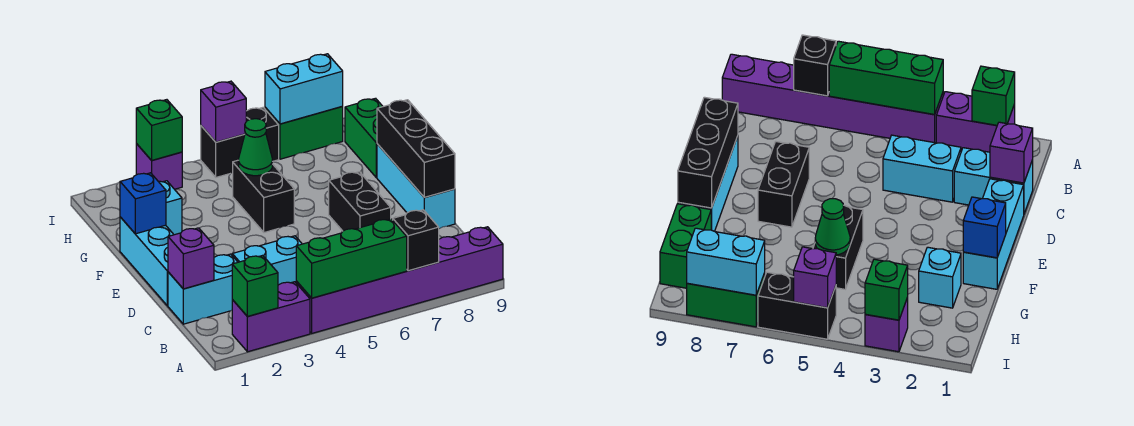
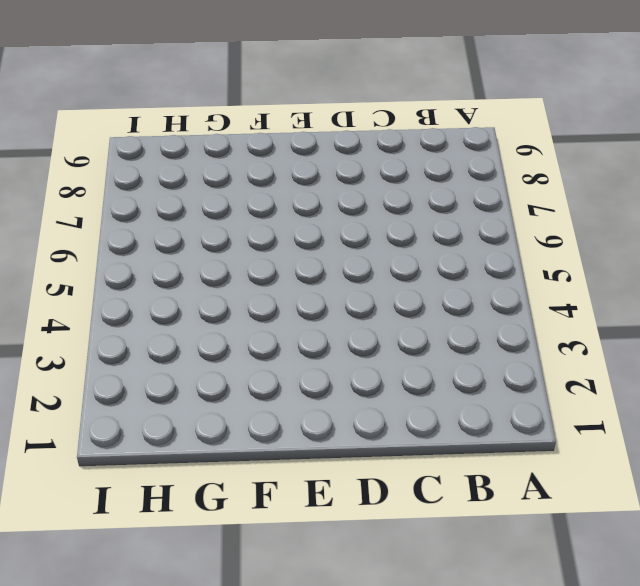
none -> purple 1x2 brick [232,282,310,352]
none -> purple 1x6 brick [296,227,503,333]
none -> cyan 1x2 brick [168,254,238,324]

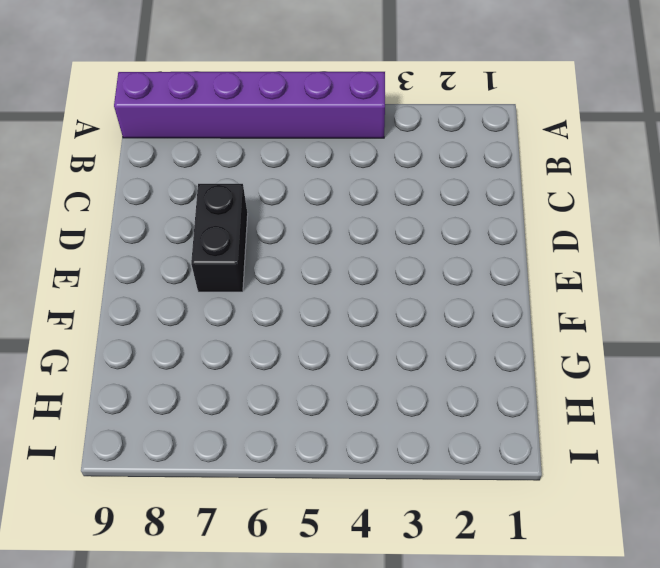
none -> purple 1x2 brick [232,282,310,352]
none -> cyan 1x2 brick [168,254,238,324]
none -> cyan 1x2 brick [232,236,302,285]

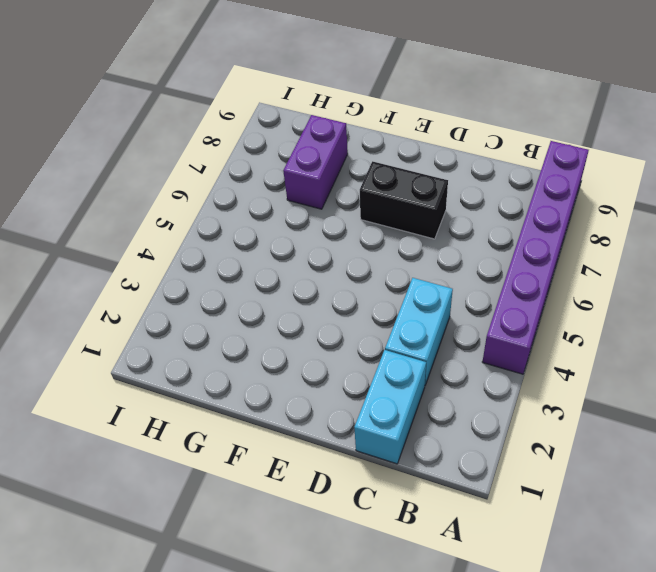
purple 1x2 brick [283,115,348,209] -> purple 1x2 brick moved to [232,282,310,352]
none -> cyan 1x3 brick [120,217,174,306]
none -> cyan 1x3 brick [377,144,455,229]
none -> black 1x2 brick [233,160,294,233]

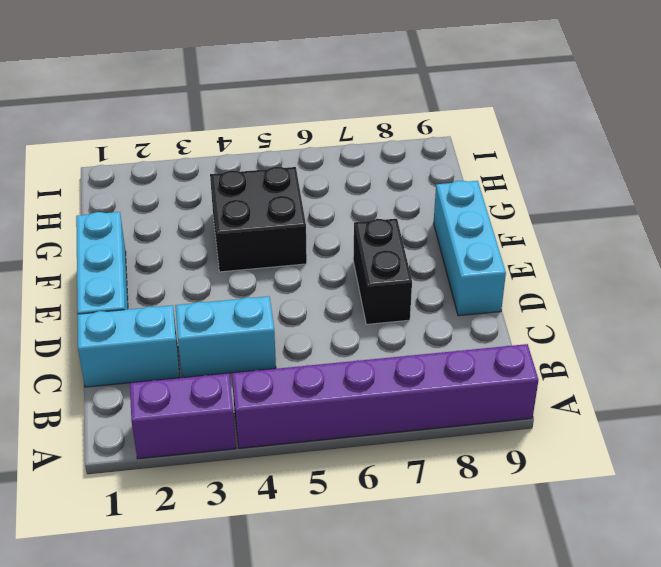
black 2x2 brick [210,167,307,272] -> black 1x2 brick [233,160,294,233]
none -> cyan 1x1 brick [158,181,182,235]
none -> green 1x2 brick [345,98,383,178]
none -> purple 1x1 brick [136,144,182,189]

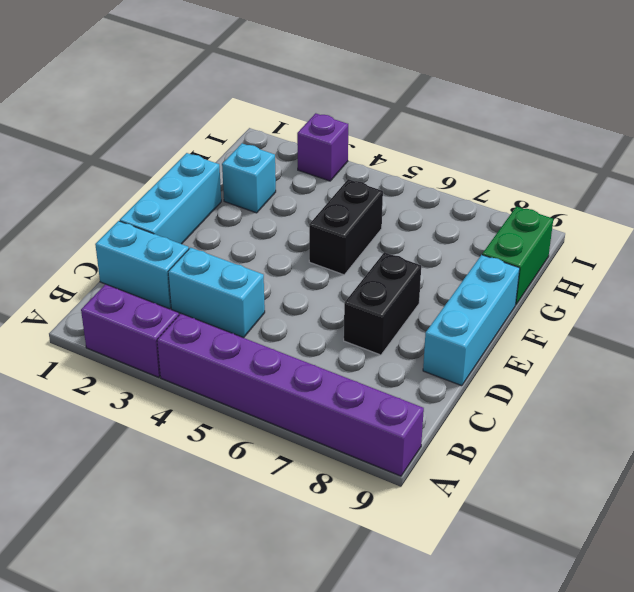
none -> black 1x2 brick [201,108,279,177]
none -> green 1x2 brick [265,107,343,159]
none -> green 1x1 brick [232,255,278,317]

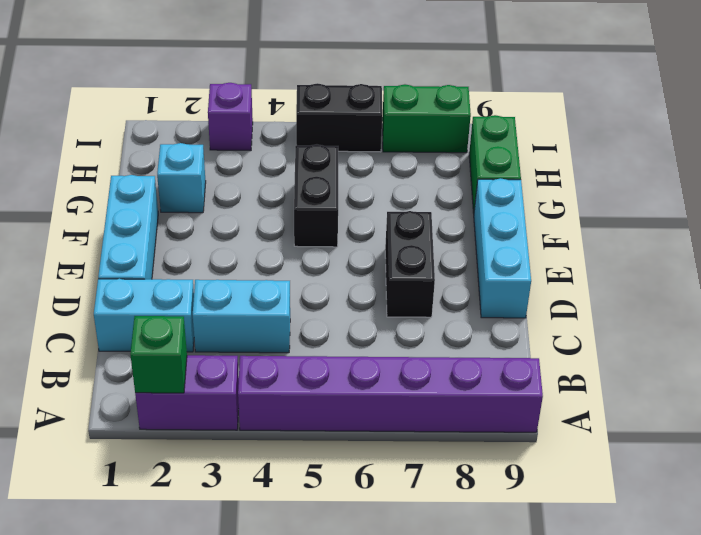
none -> green 1x3 brick [296,219,407,298]
none -> black 1x1 brick [393,210,439,271]
none -> purple 1x1 brick [168,228,214,289]

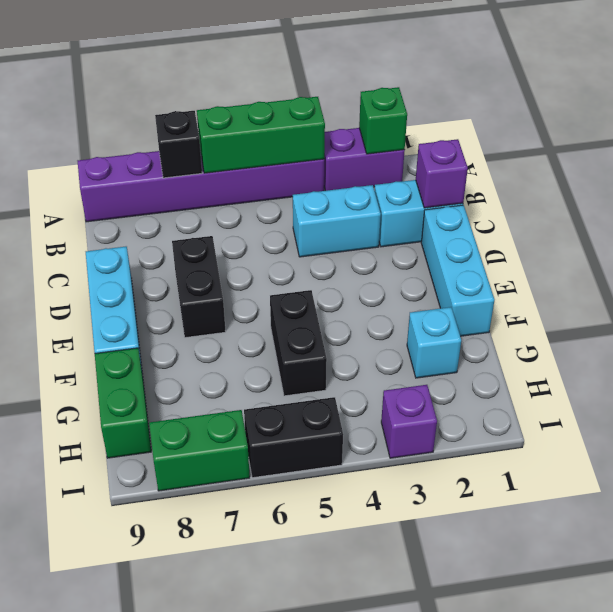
none -> black 1x3 brick [377,100,455,197]
none -> blue 1x1 brick [120,173,166,234]
none -> green 1x1 cone [239,119,272,176]

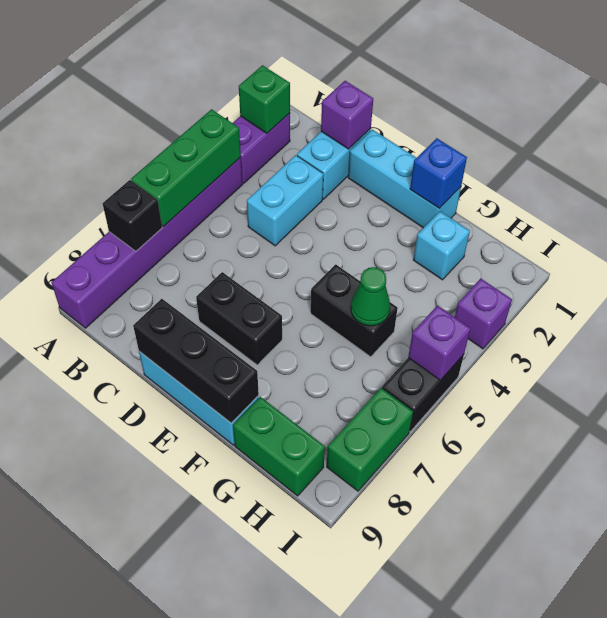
none -> green 1x1 brick [136,100,182,160]
none -> cyan 1x2 brick [265,54,343,124]

